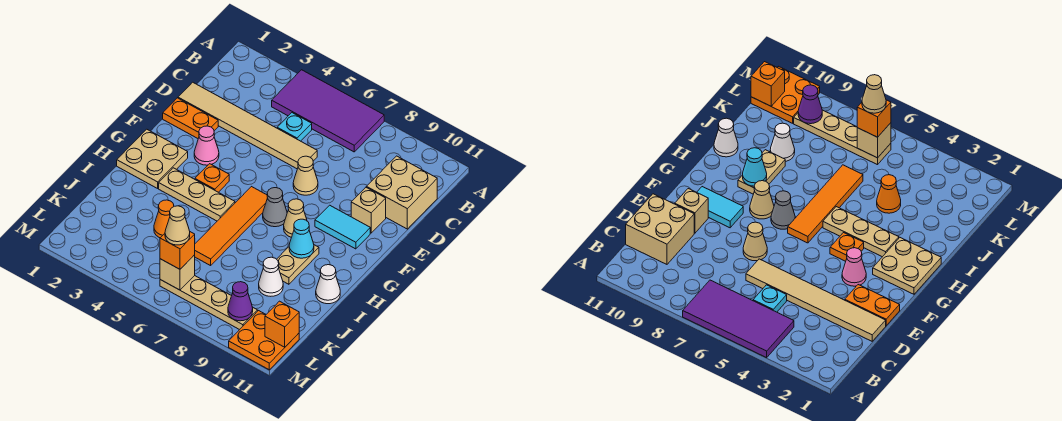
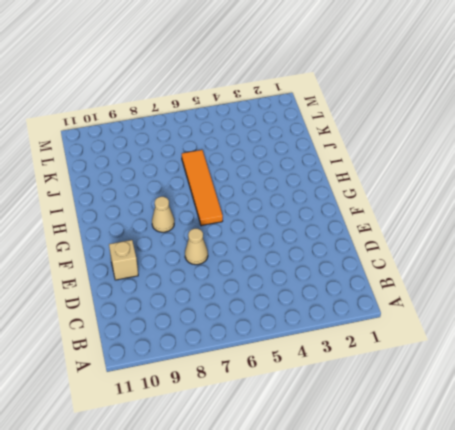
none -> purple 2x4 tile [272,70,384,152]
none -> cyan 1x1 plate [277,113,312,141]
none -> tan 2x2 brick [367,156,437,229]

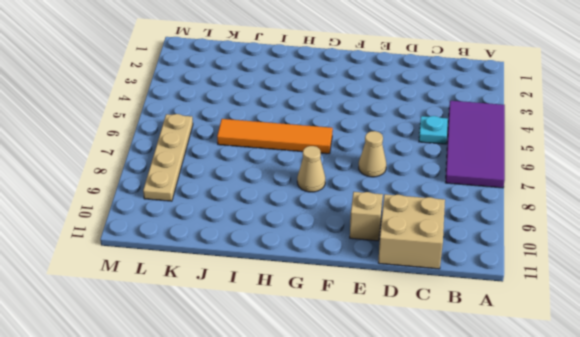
none -> tan 1x6 tile [178,82,317,169]
none -> orange 1x2 plate [163,98,218,138]
none -> pink 1x1 cone [194,126,219,165]

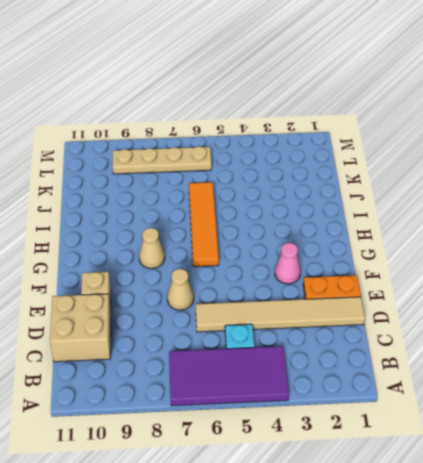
none -> cyan 1x2 tile [315,205,370,249]
none -> tan 2x2 plate [117,129,188,188]
none -> orange 1x1 plate [195,164,229,192]

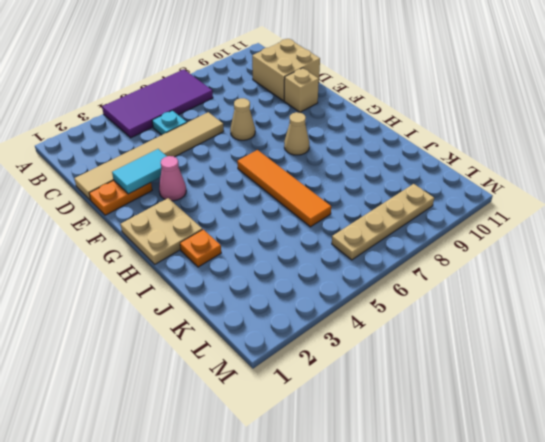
cyan 1x2 tile [112,149,167,194] -> cyan 1x2 tile moved to [315,205,370,249]
orange 1x1 plate [180,230,221,267] -> orange 1x1 plate moved to [195,164,229,192]
none -> grey 1x1 cone [263,188,287,227]
none -> tan 1x3 plate [159,168,235,221]
none -> tan 1x2 plate [277,245,319,284]

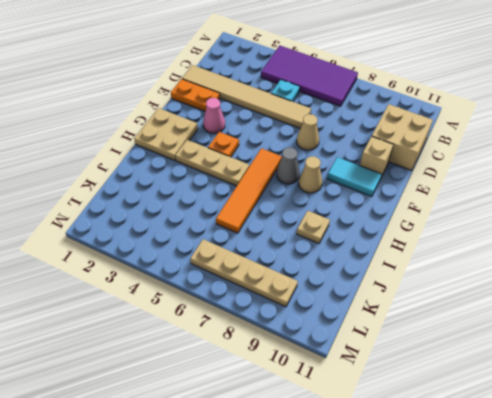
tan 1x1 plate [297,211,330,243] -> tan 1x2 plate [277,245,319,284]
none -> white 1x1 cone [316,265,340,304]
none -> orange 1x1 cone [154,200,174,238]
none -> white 1x1 cone [259,257,283,296]

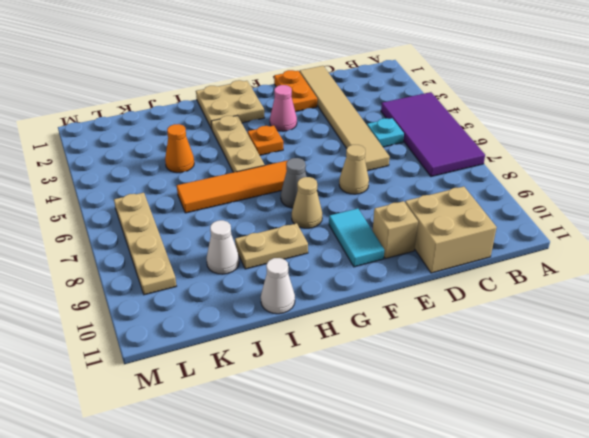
none -> orange 2x2 plate [229,311,299,370]
none -> cyan 1x1 cone [289,219,314,258]
none -> tan 1x1 brick [160,255,195,290]

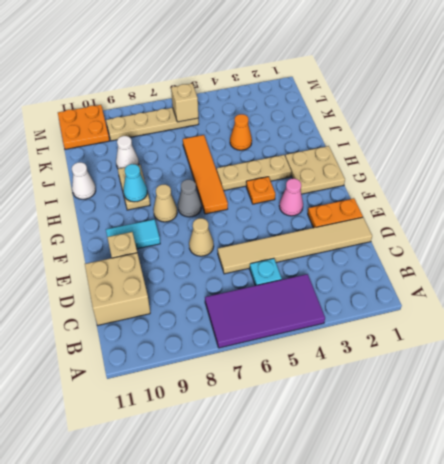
none -> purple 1x1 cone [228,282,253,321]
none -> orange 1x1 brick [265,301,299,347]
none -> orange 1x1 brick [160,232,195,269]

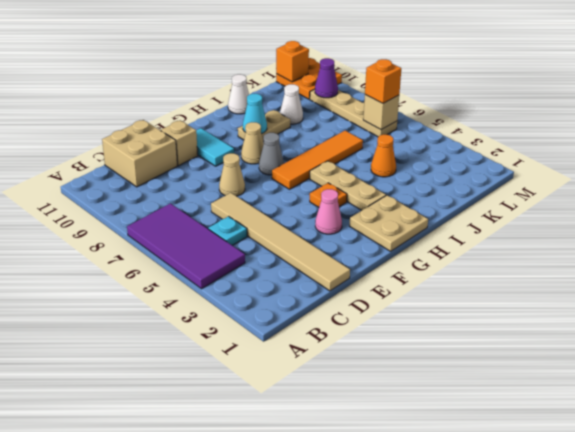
none -> orange 1x2 plate [163,98,218,138]
none -> tan 1x1 cone [165,206,190,245]

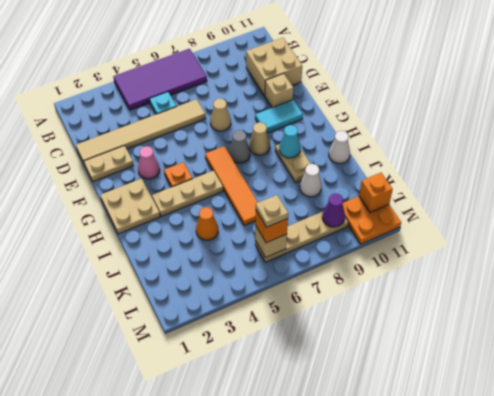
tan 1x2 plate [84,146,134,182] -> orange 1x2 plate [163,98,218,138]
tan 1x1 plate [256,195,288,227] -> tan 1x1 cone [165,206,190,245]

